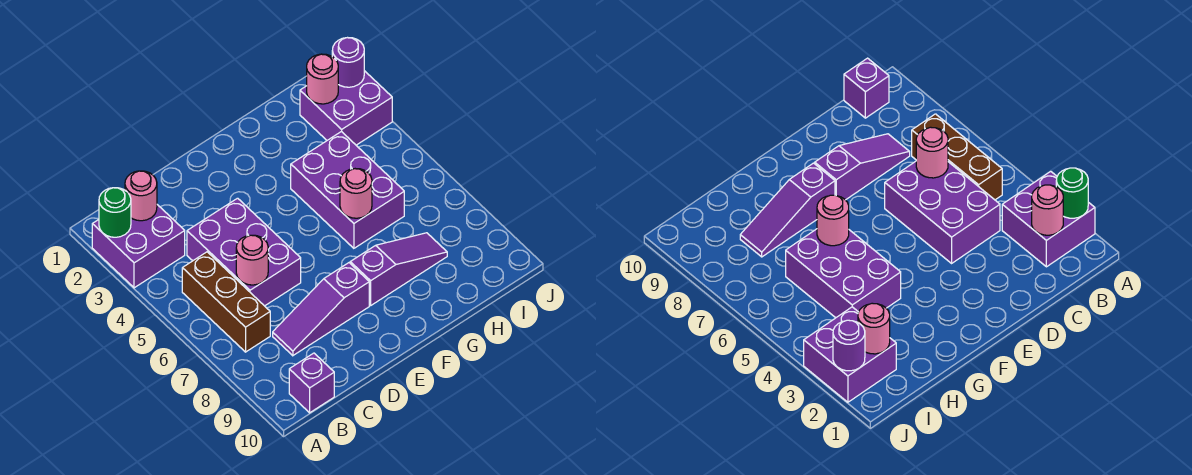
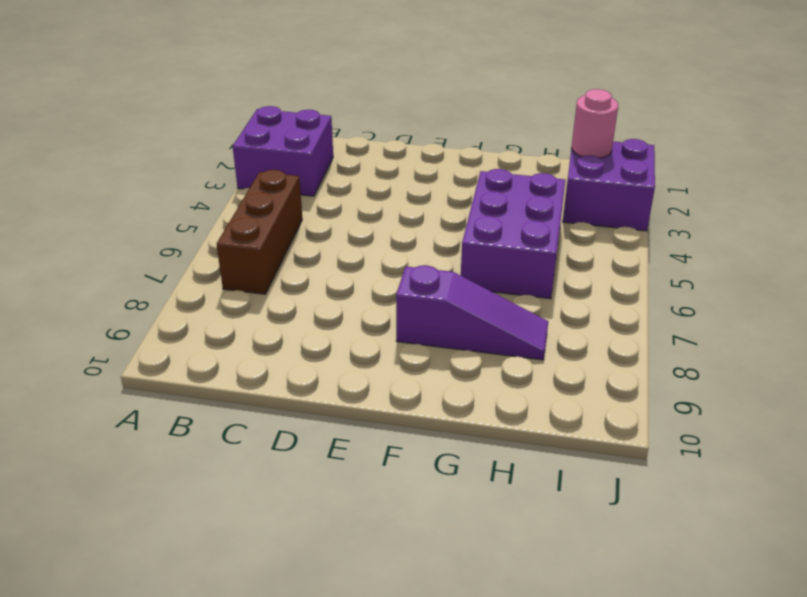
none -> purple 1x1 brick [289,353,334,413]
none -> purple 2x3 brick [187,198,301,306]
none -> purple 1x3 slope [273,263,369,356]

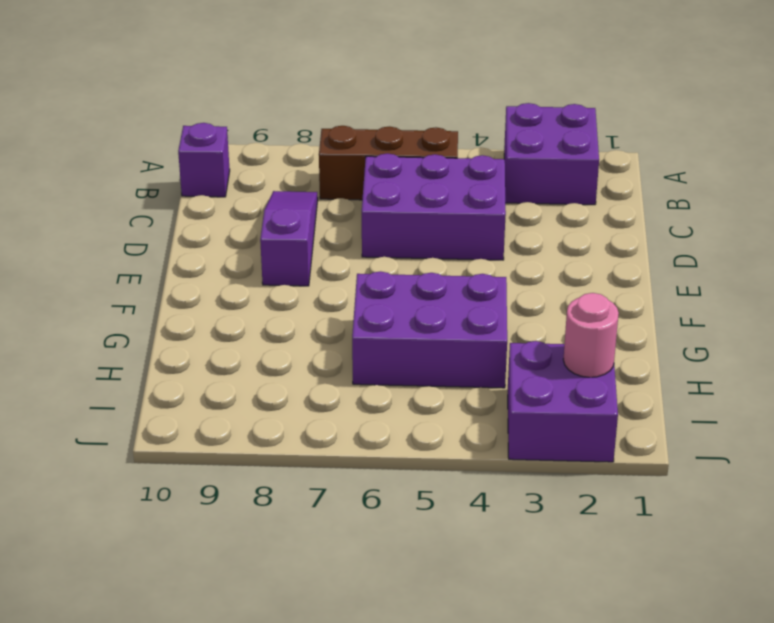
none -> purple 1x3 slope [350,233,447,305]
none -> green 1x1 round brick [99,188,131,237]
none -> pink 1x1 round brick [125,171,157,221]

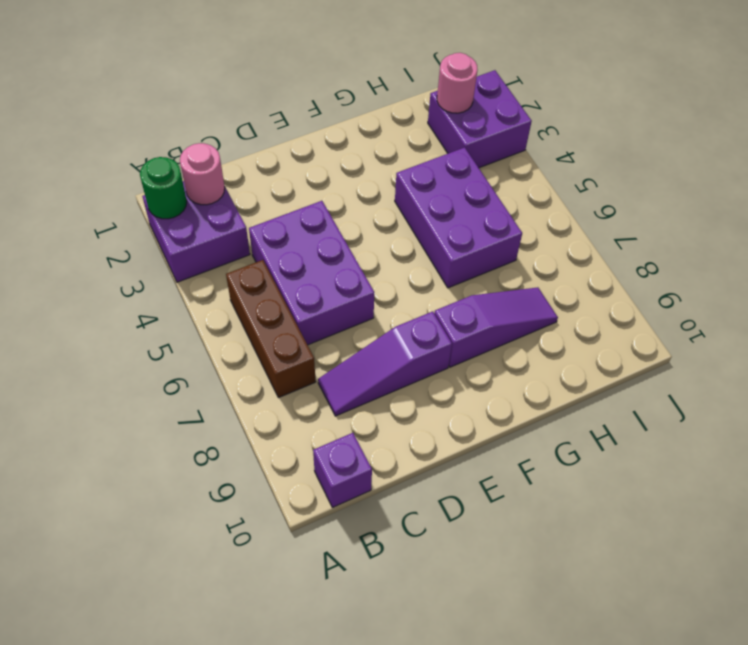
none -> pink 1x1 round brick [236,235,268,285]
none -> pink 1x1 round brick [340,169,372,218]
none -> purple 1x1 round brick [332,38,364,87]

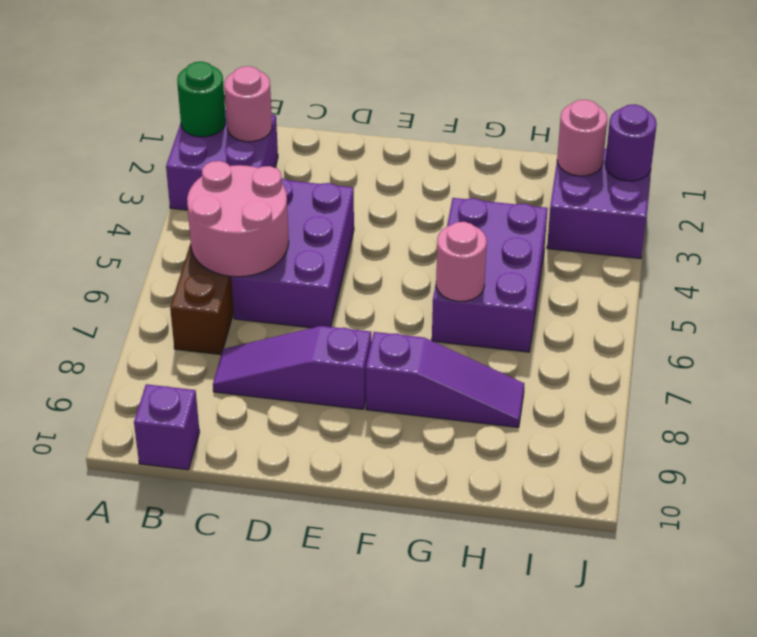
pink 2x2 round brick [187,161,289,277] -> pink 1x1 round brick [236,235,268,285]

